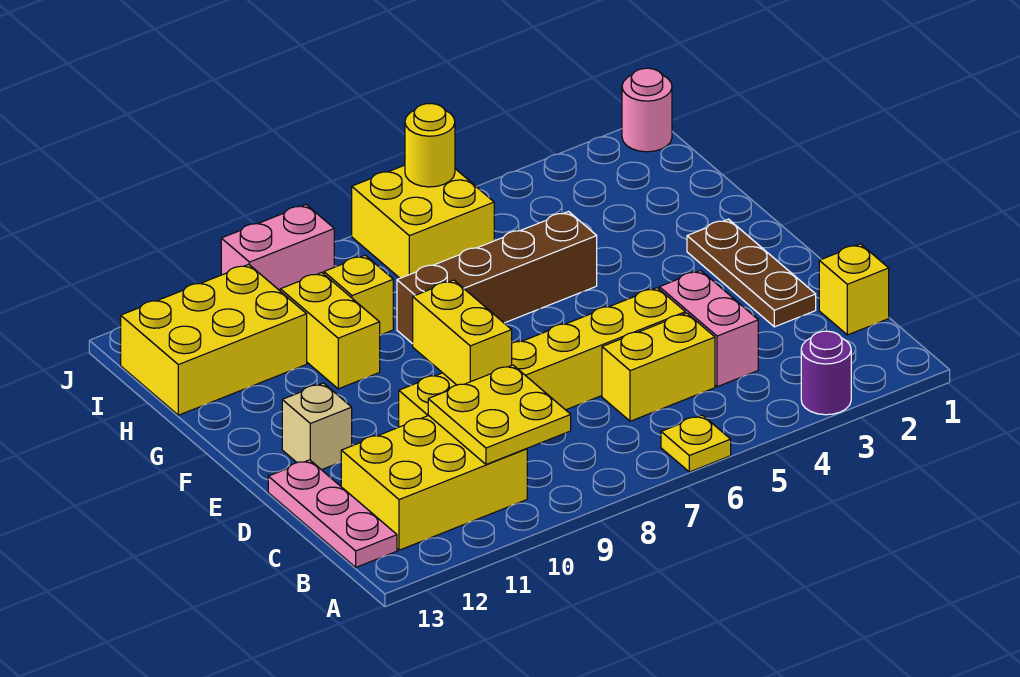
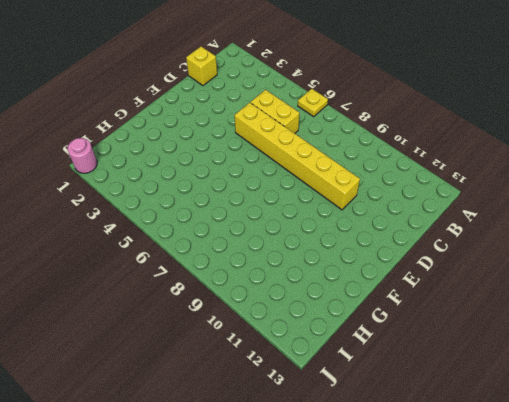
none -> purple 1x1 round brick [801,331,851,415]
none -> yellow 2x3 brick [341,416,527,550]
none -> pink 1x3 plate [268,460,397,567]

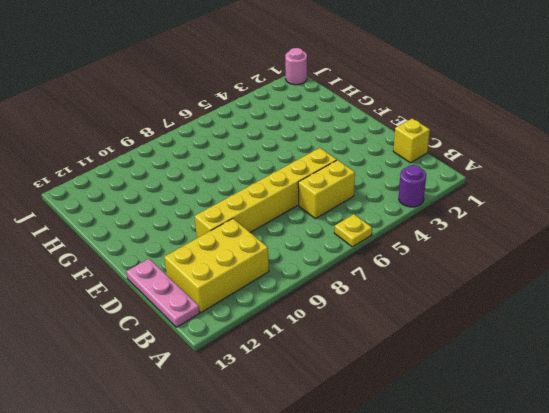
none -> pink 1x2 brick [659,270,758,387]
none -> brown 1x3 plate [687,219,816,327]
none -> tan 1x1 brick [282,383,352,470]

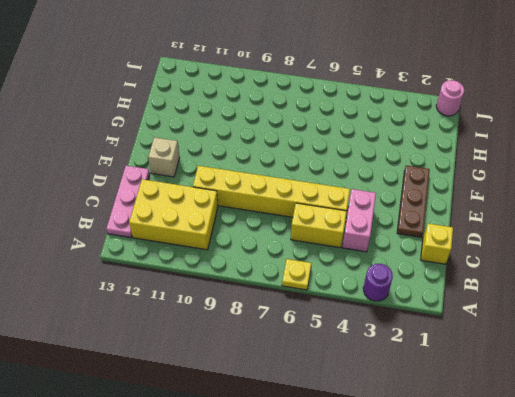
none -> brown 1x4 brick [397,212,597,344]
none -> yellow 1x2 brick [280,272,380,389]
none -> yellow 1x1 brick [324,255,393,335]

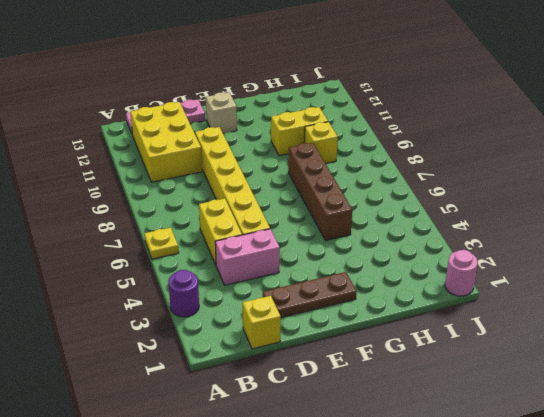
none -> yellow 2x3 brick [121,264,307,415]
none -> yellow 2x2 brick [352,165,494,278]
none -> pink 1x2 brick [221,205,334,291]

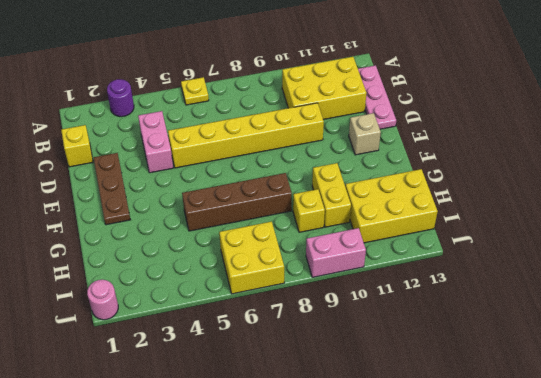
none -> yellow 1x2 brick [602,313,715,421]
none -> yellow 2x2 plate [428,365,571,464]
none -> yellow 1x2 brick [413,280,512,385]

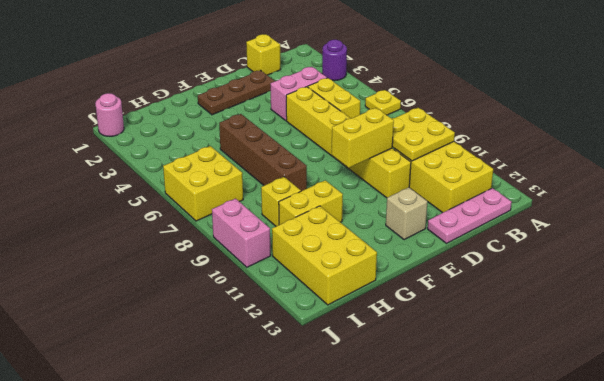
none -> yellow 1x1 round brick [405,103,455,187]

